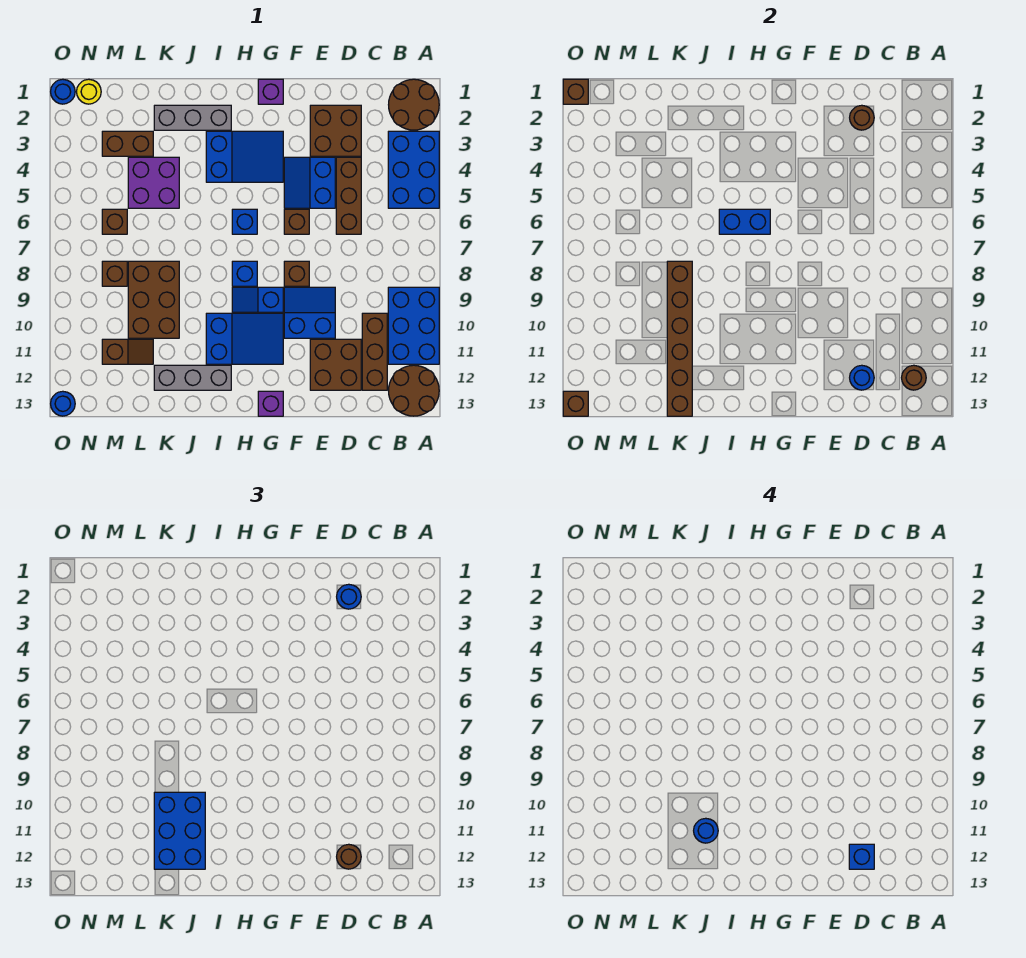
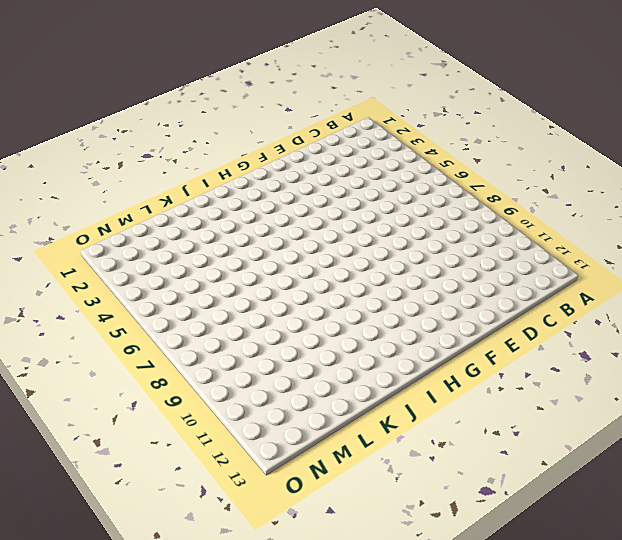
none -> brown 2x2 round brick [389,79,439,130]
none -> blue 2x3 brick [388,131,439,208]
none -> blue 2x3 brick [388,287,439,364]
none -> brown 2x2 round brick [389,365,439,416]

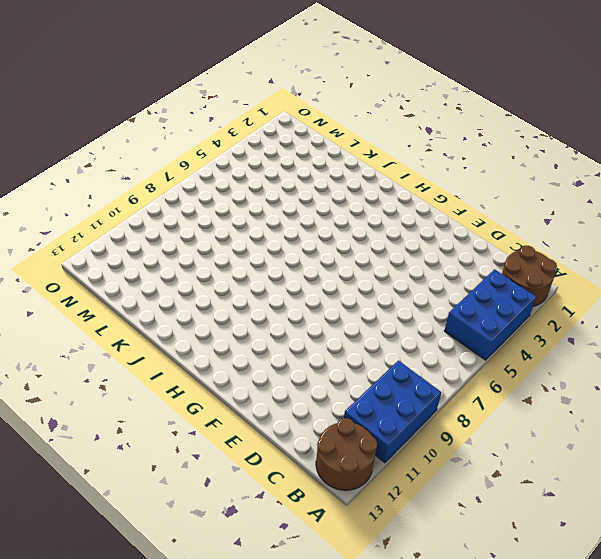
none -> brown 1x3 brick [362,313,387,390]
none -> brown 2x2 brick [310,105,361,156]
none -> brown 1x3 brick [336,157,361,234]
none -> brown 2x2 brick [310,339,361,390]

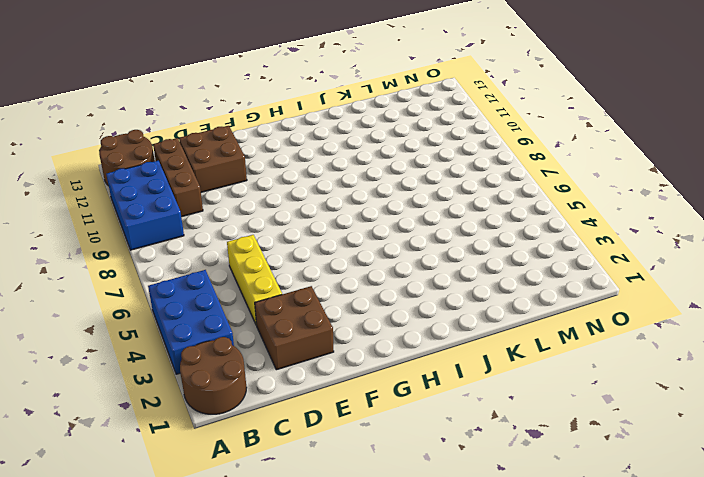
yellow 1x3 brick [227,235,282,325] -> brown 1x3 brick [336,157,361,234]
none -> blue 2x2 slope [284,157,335,208]
none -> blue 2x2 slope [284,287,335,338]
none -> brown 1x1 brick [284,209,309,234]
none -> brown 1x1 brick [284,261,309,286]

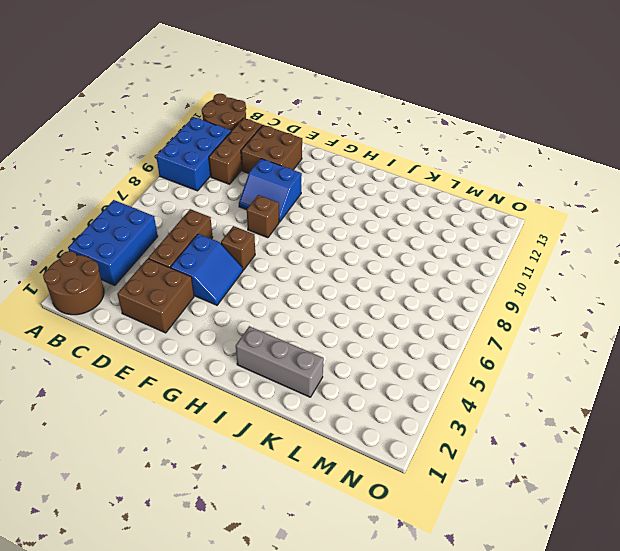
none -> purple 1x1 brick [258,79,283,104]
none -> blue 2x3 slope [206,131,283,182]
none -> blue 1x2 slope [232,287,283,312]
none -> blue 2x3 slope [206,313,283,364]

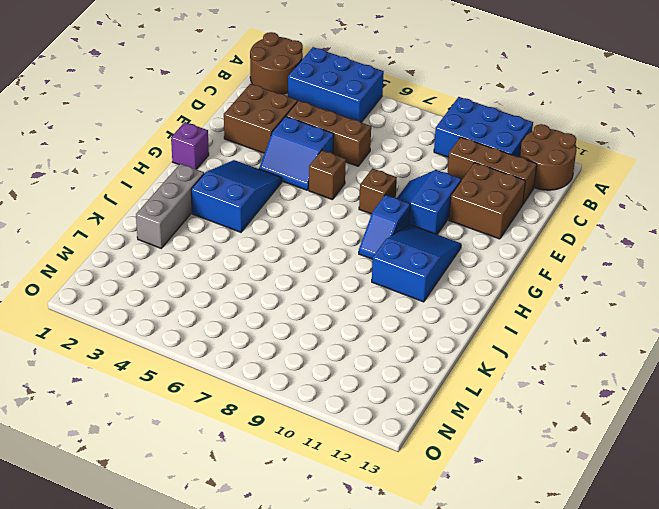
none -> purple 1x1 brick [258,391,283,416]
none -> blue 1x1 brick [232,209,257,234]
none -> blue 1x1 brick [232,261,257,286]
none -> grey 1x3 brick [154,365,231,390]

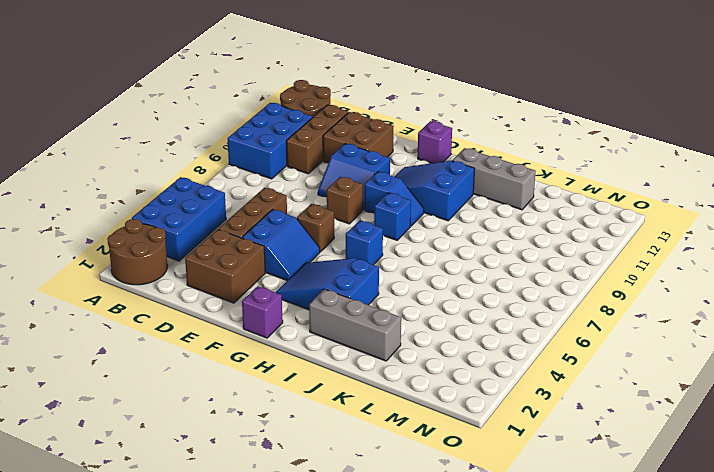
none -> purple 2x2 brick [128,157,179,208]
none -> brown 2x3 brick [128,261,179,338]
none -> brown 1x2 brick [102,131,153,156]
none -> brown 1x2 slope [102,339,153,364]

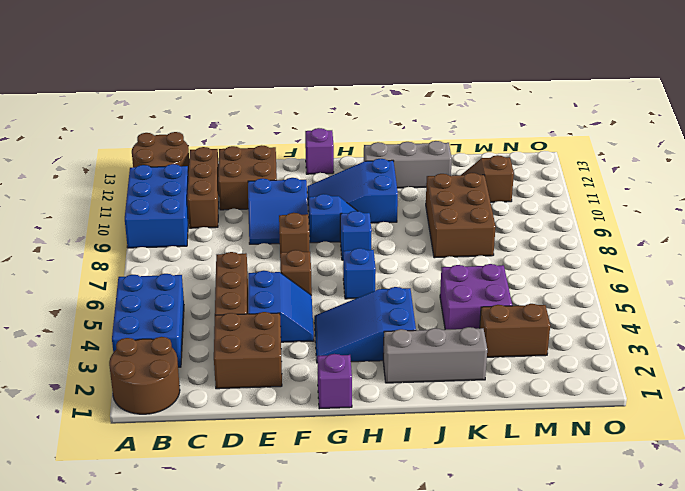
none -> brown 1x1 brick [102,209,127,234]
none -> brown 1x1 brick [102,261,127,286]
none -> yellow 1x1 round brick [77,79,101,104]
none -> blue 1x1 round brick [51,79,75,104]

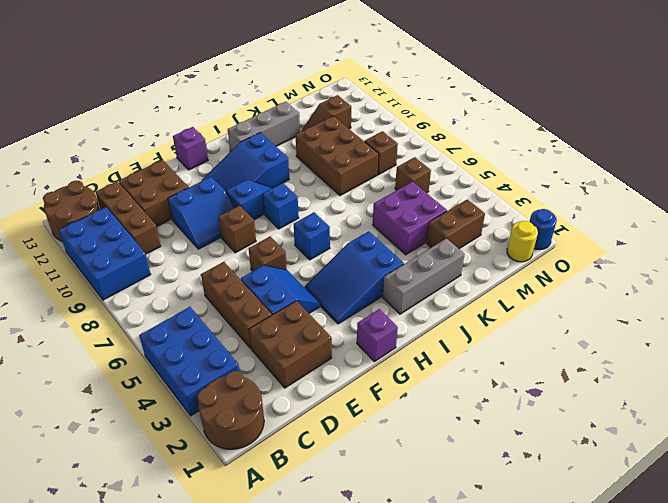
none -> blue 1x1 round brick [51,391,75,416]
none -> brown 1x1 round brick [902,365,926,390]
none -> brown 1x1 round brick [850,105,874,130]
none -> blue 1x1 round brick [850,365,874,390]

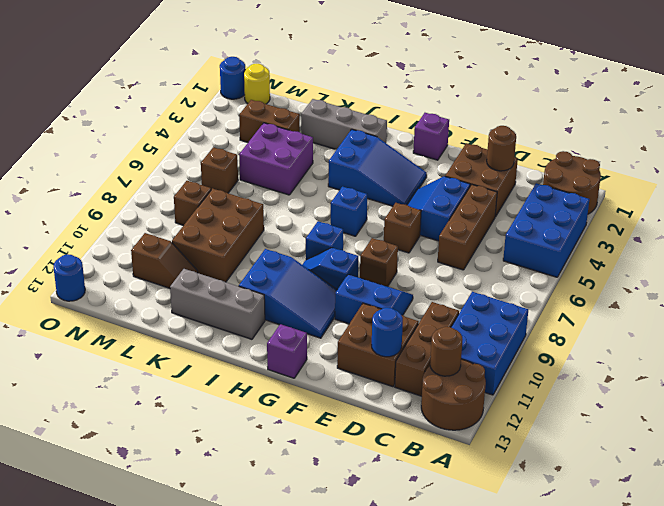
none -> blue 1x2 brick [719,209,770,234]
none -> brown 1x6 brick [667,261,692,416]
none -> brown 1x1 brick [563,79,588,104]
none -> brown 1x1 brick [563,391,588,416]

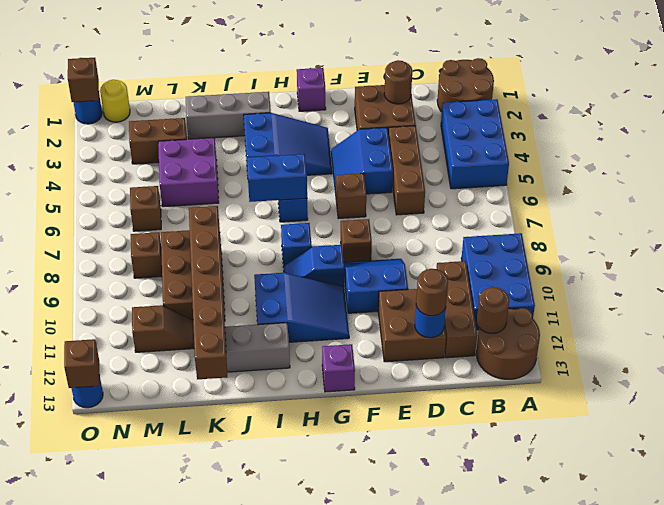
none -> blue 1x1 round brick [337,584,361,609]
none -> blue 2x3 brick [154,792,205,869]
none -> blue 1x1 brick [849,844,874,869]
none -> blue 1x1 round brick [694,818,718,843]

